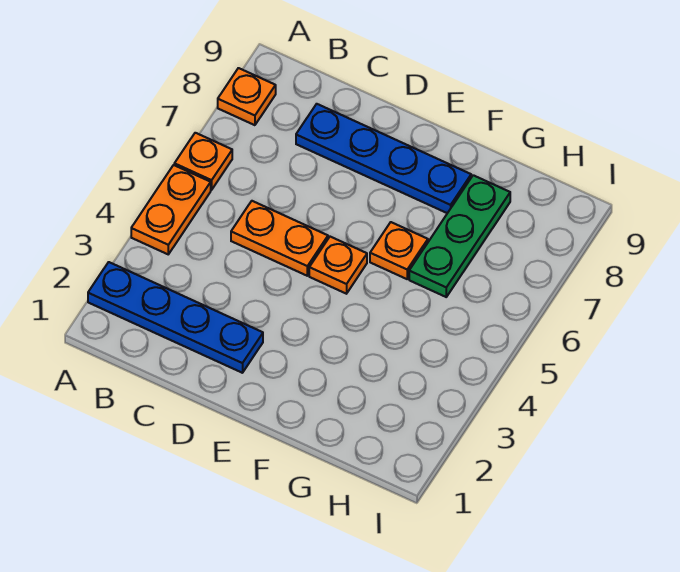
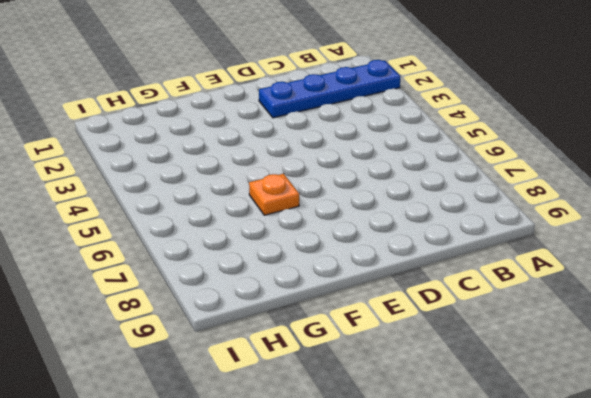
none -> orange 1x2 plate [131,165,211,254]
none -> orange 1x1 plate [174,133,232,190]

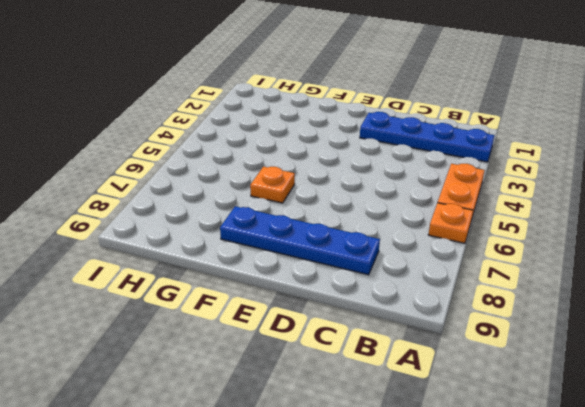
none -> orange 1x1 plate [218,68,276,125]
none -> orange 1x2 plate [231,201,328,276]

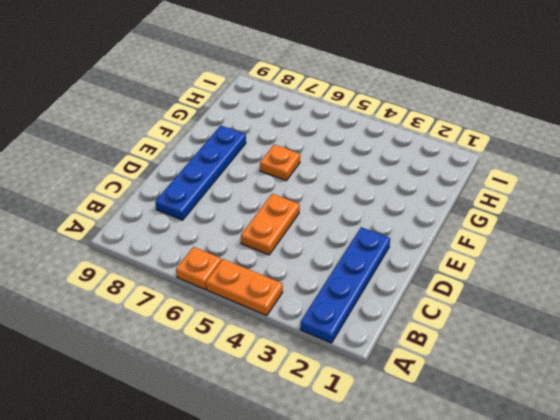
none -> orange 1x1 plate [218,68,276,125]
none -> orange 1x1 plate [309,237,367,294]

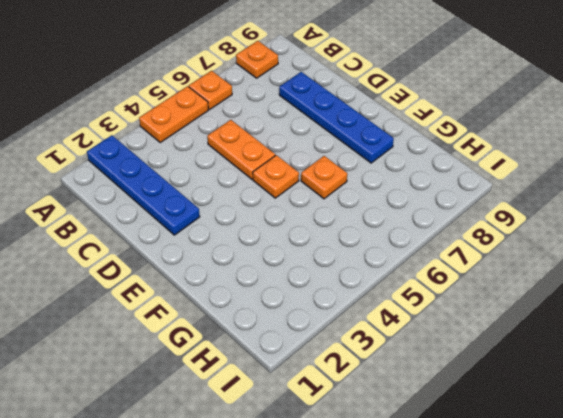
none -> green 1x3 plate [409,175,510,297]

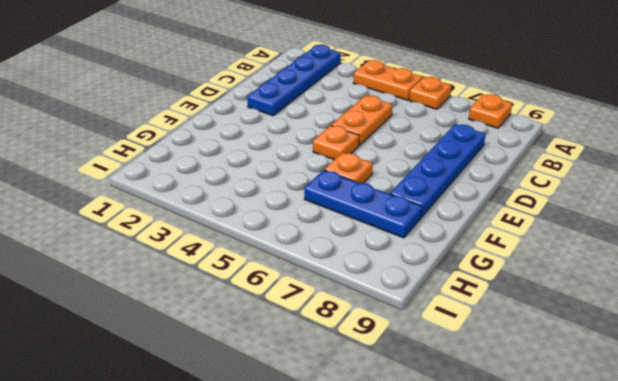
blue 1x3 plate [304,170,422,238] -> green 1x3 plate [409,175,510,297]

